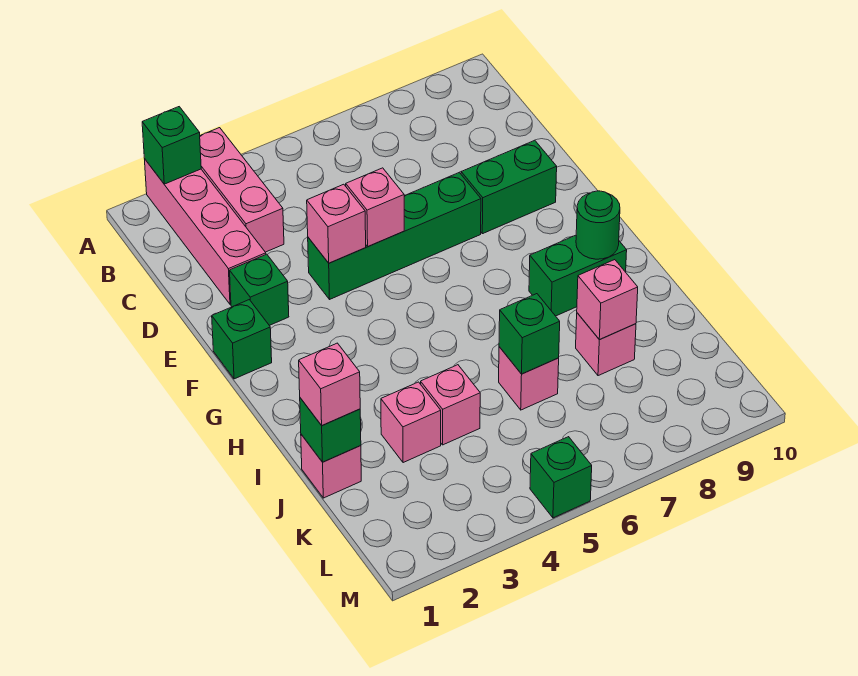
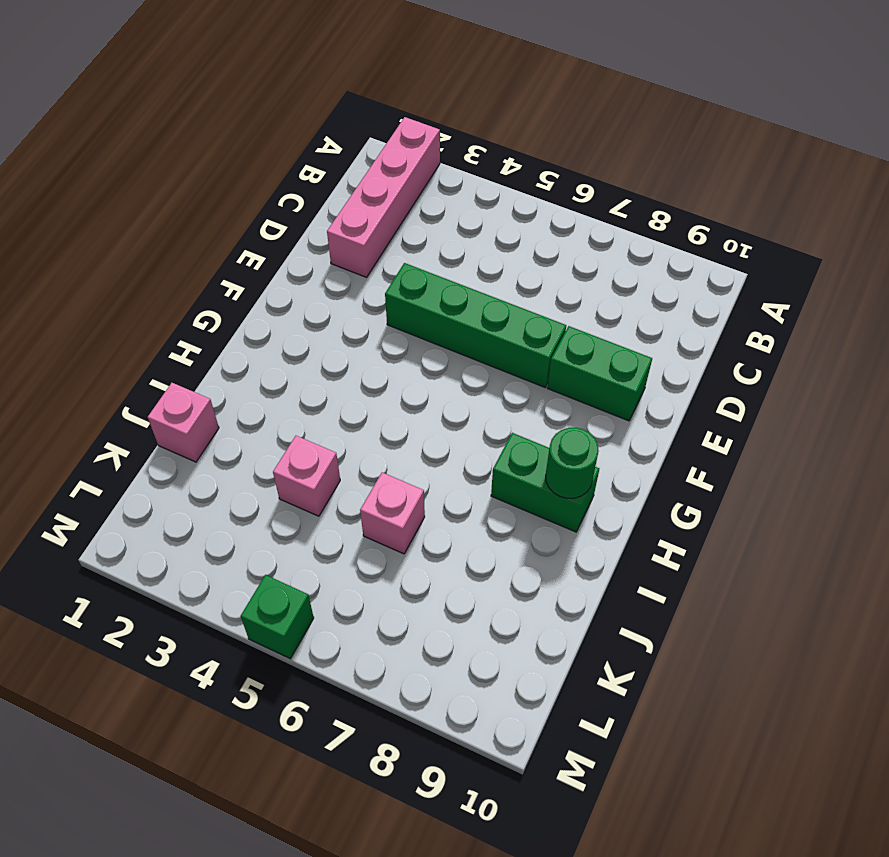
none -> pink 1x3 brick [200,128,284,252]
none -> green 1x1 brick [230,254,289,325]
none -> green 1x1 brick [212,300,272,379]

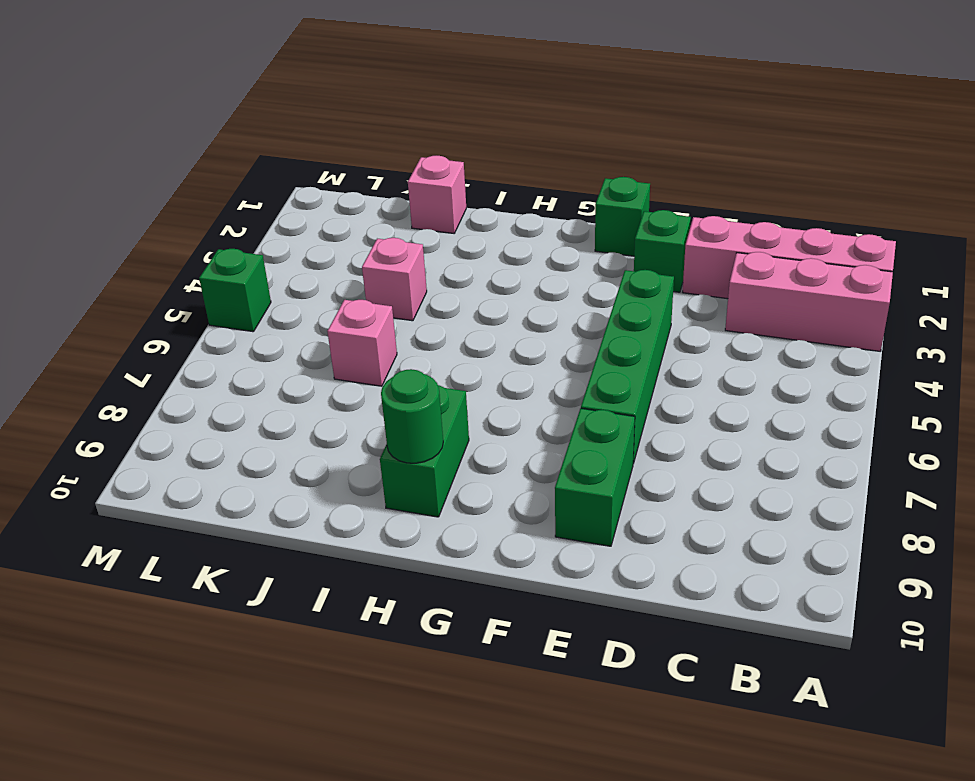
none -> pink 1x1 brick [381,382,441,463]
none -> pink 1x1 brick [576,313,636,376]
none -> green 1x1 brick [142,107,201,184]

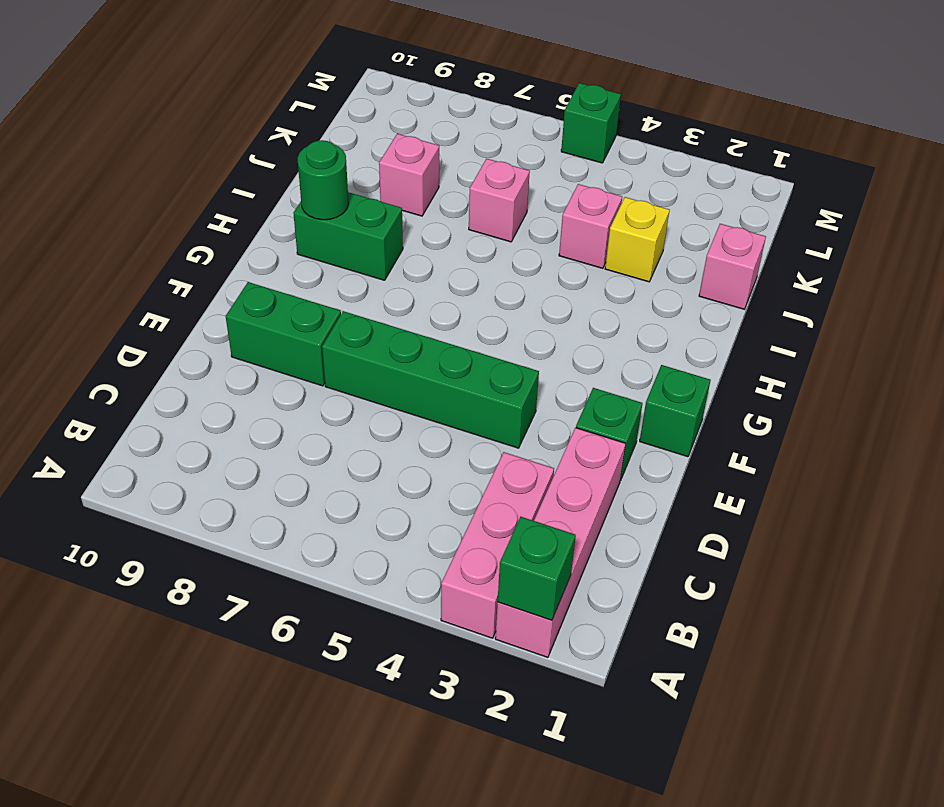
yellow 1x1 brick [605,197,669,282] -> pink 1x1 brick [381,382,441,463]
none -> pink 1x1 brick [307,184,366,263]
none -> pink 1x1 brick [346,168,404,246]
none -> green 1x1 brick [300,398,361,462]

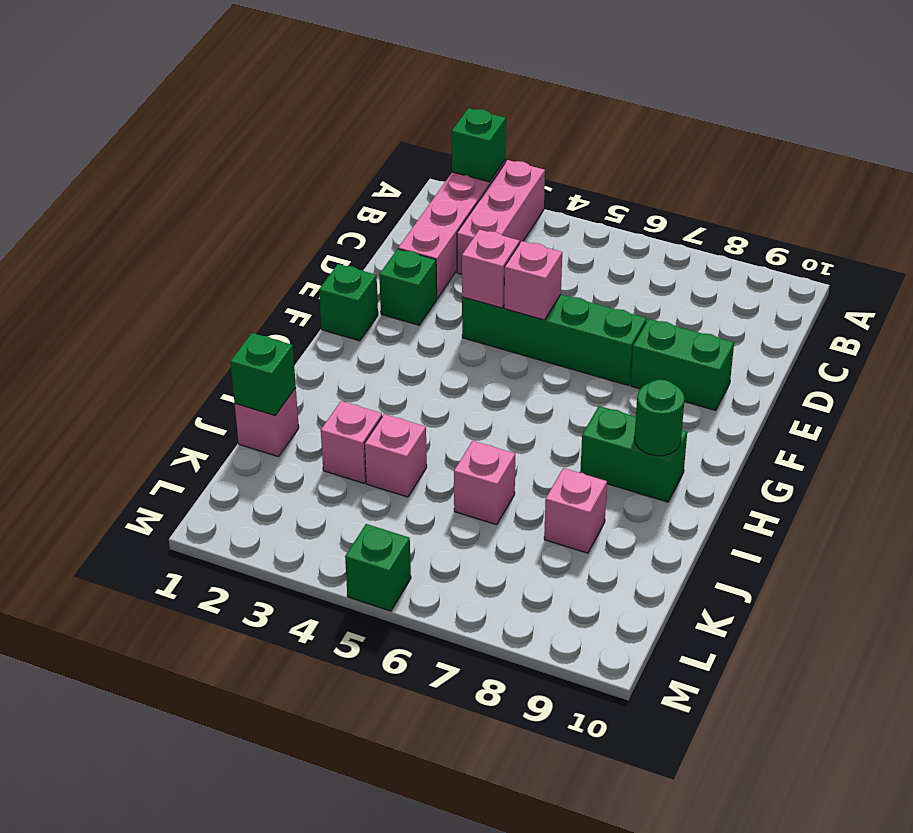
none -> green 1x1 brick [499,294,560,374]
none -> pink 1x1 brick [577,260,638,340]
none -> pink 1x1 brick [299,343,360,425]

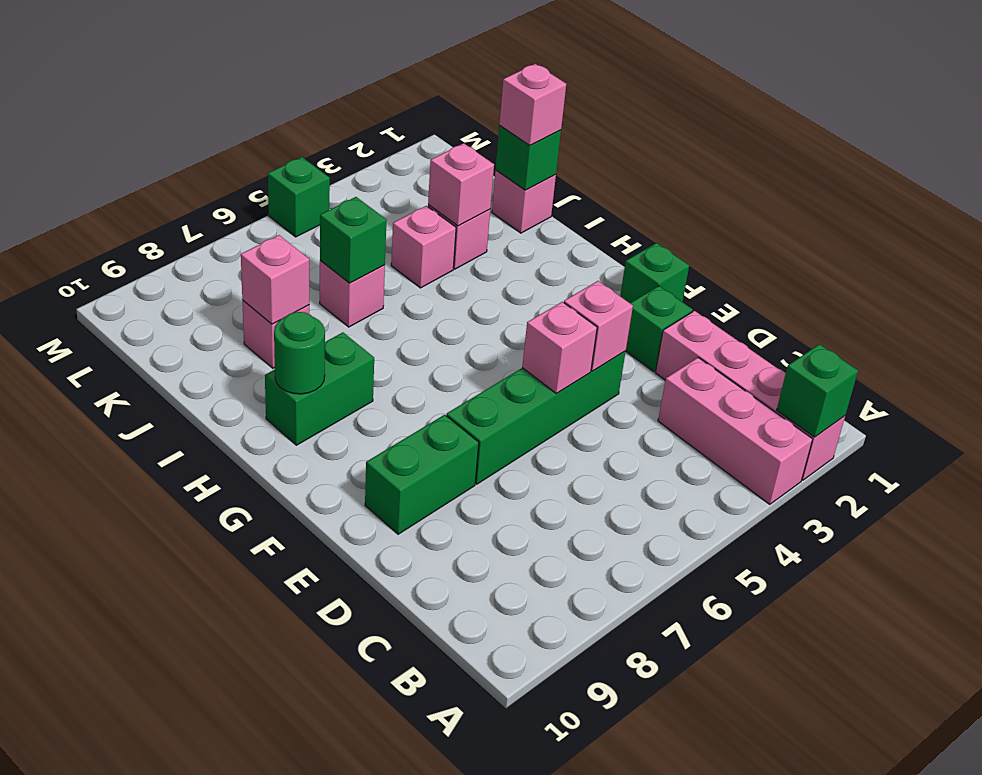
pink 1x1 brick [428,143,494,226] -> none

